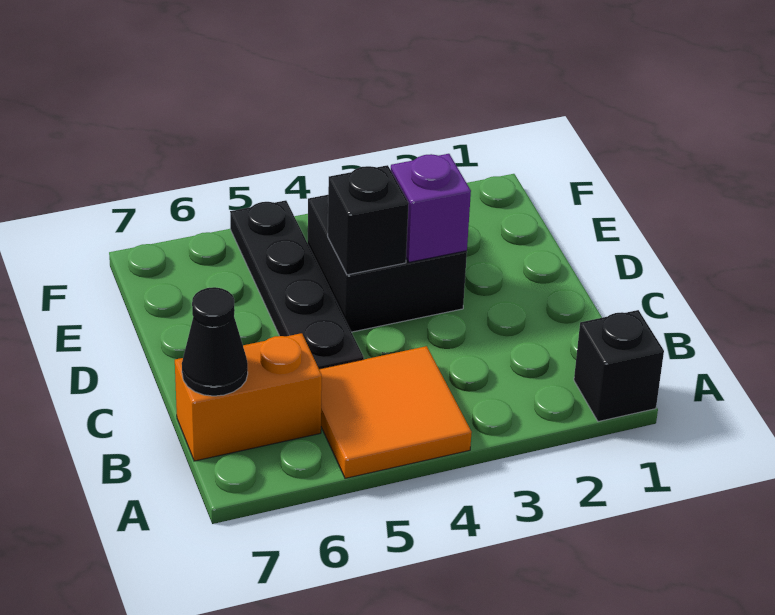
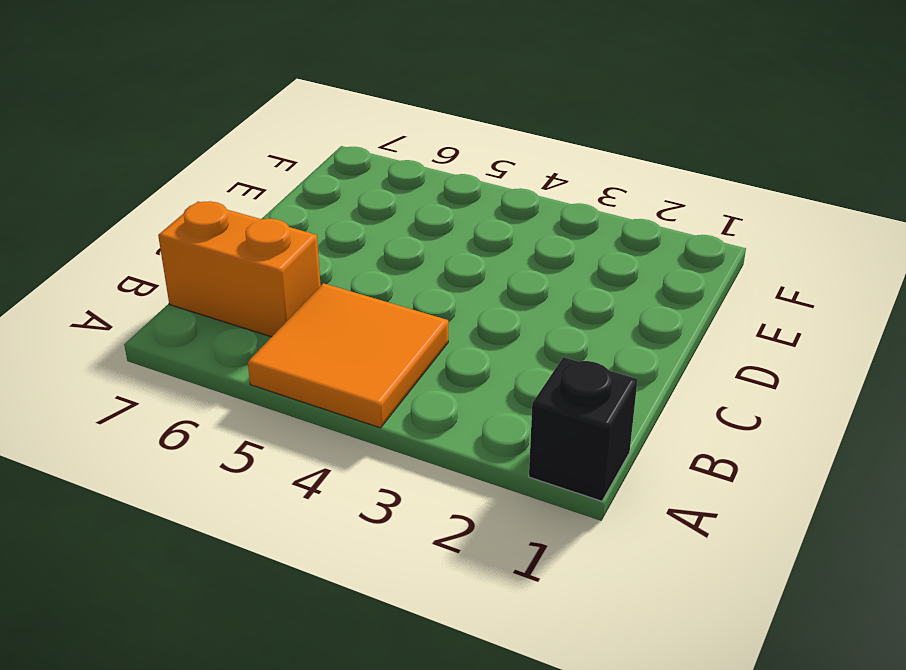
none -> black 1x4 plate [230,200,364,369]
none -> black 2x2 brick [308,195,467,332]

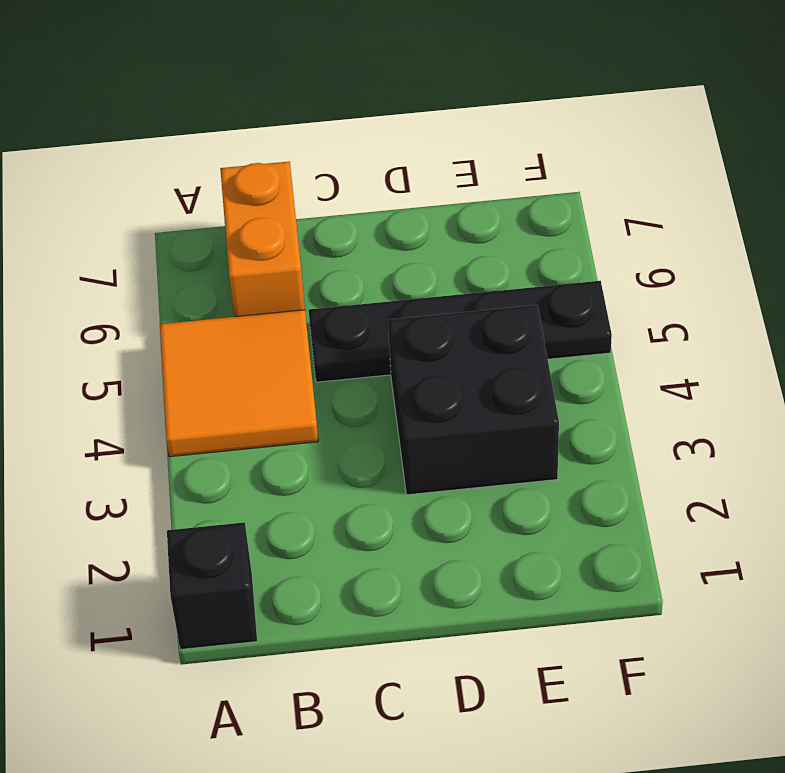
none -> black 1x1 cone [182,287,248,396]
none -> purple 1x1 brick [391,154,471,262]

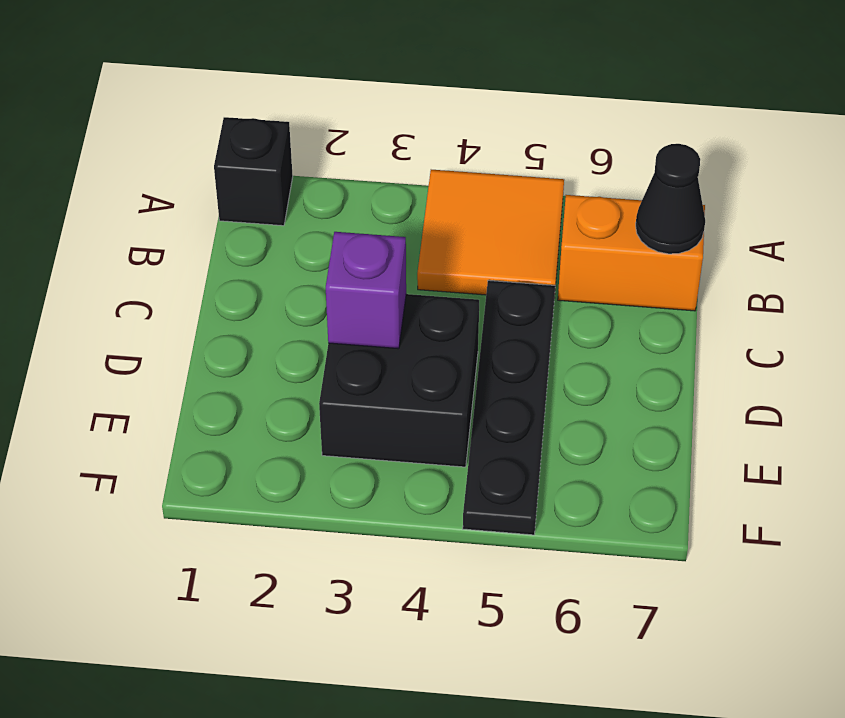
none -> black 1x1 brick [328,165,409,275]

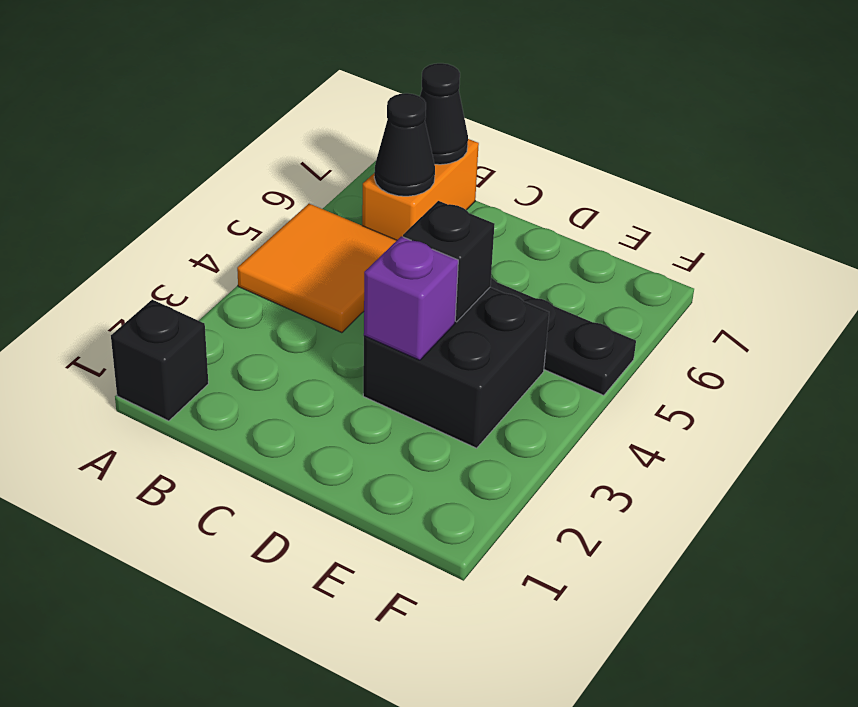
black 1x1 cone [374,93,435,196] -> none

